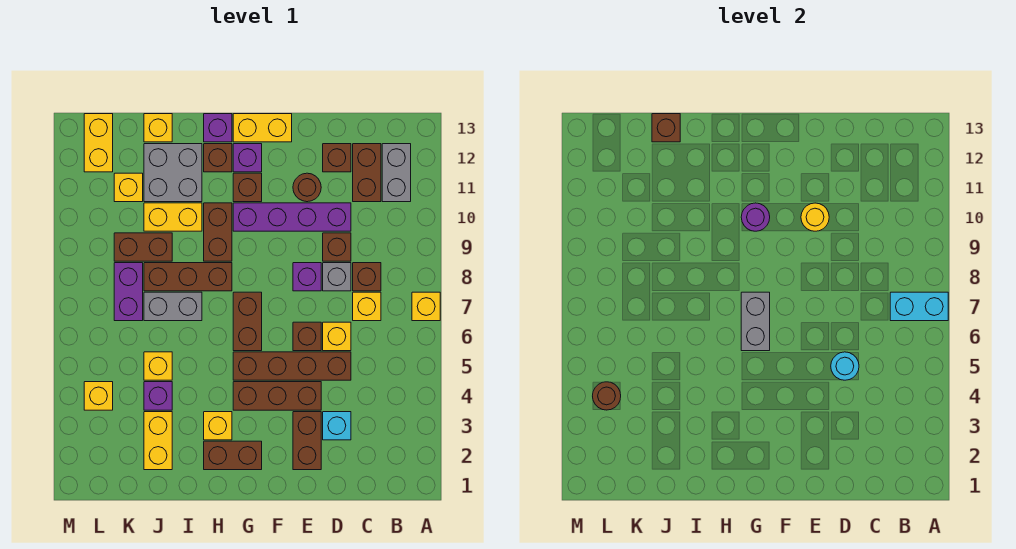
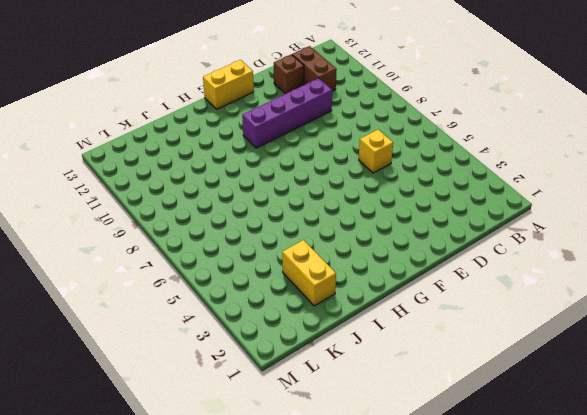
none -> yellow 1x1 brick [412,292,440,321]
none -> grey 1x2 brick [382,144,411,202]
none -> yellow 1x1 brick [353,292,381,321]
none -> brown 1x1 brick [353,263,381,291]

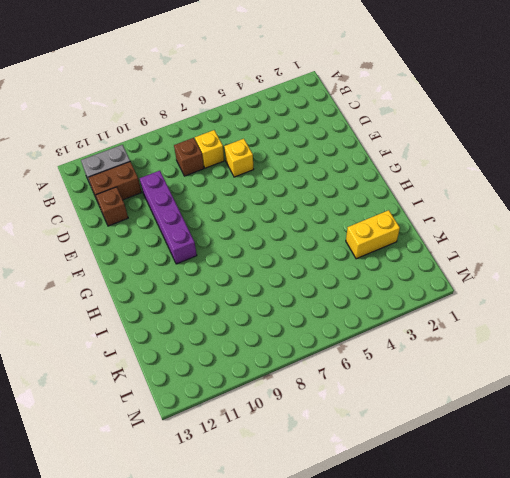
none -> yellow 1x1 brick [412,292,440,321]
none -> cyan 1x1 brick [323,412,351,440]
none -> brown 1x4 brick [233,352,351,380]
none -> grey 1x1 brick [323,263,351,291]

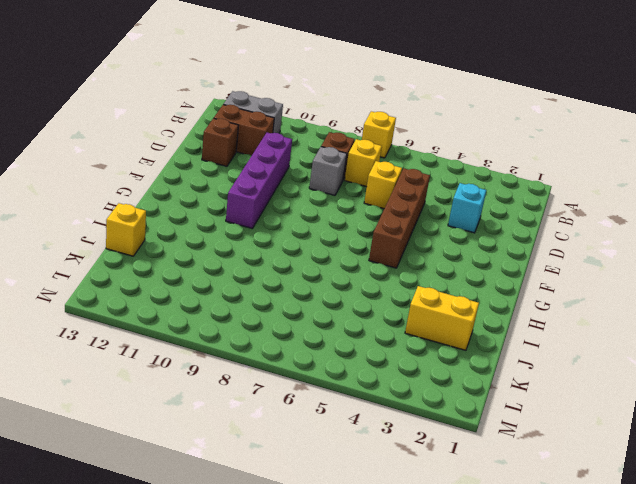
none -> brown 1x1 brick [323,233,351,261]
none -> brown 1x2 brick [293,412,321,470]
none -> brown 1x3 brick [233,382,321,410]
none -> brown 1x1 brick [293,322,321,351]

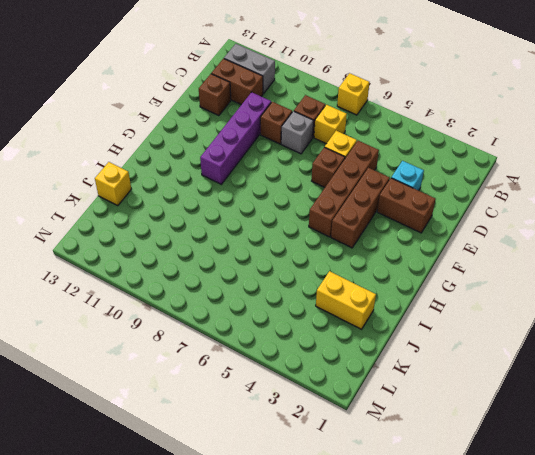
none -> purple 1x1 brick [293,263,321,291]
none -> brown 1x1 round brick [293,173,321,202]
none -> yellow 1x2 brick [233,114,292,142]
none -> brown 1x2 brick [204,441,262,470]

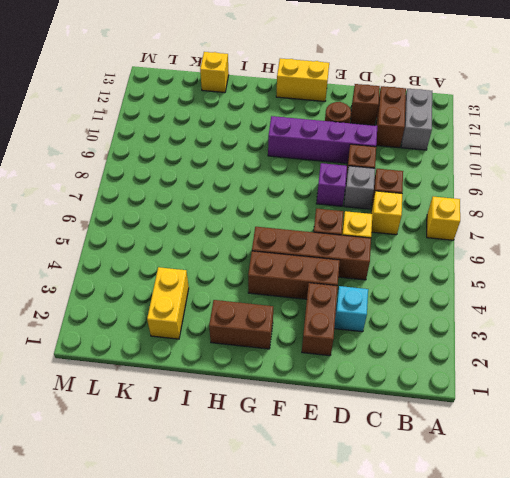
none -> brown 1x2 brick [233,292,262,351]
none -> brown 1x1 brick [233,173,262,202]
none -> purple 1x1 brick [233,144,262,172]
none -> yellow 1x1 brick [204,412,232,440]

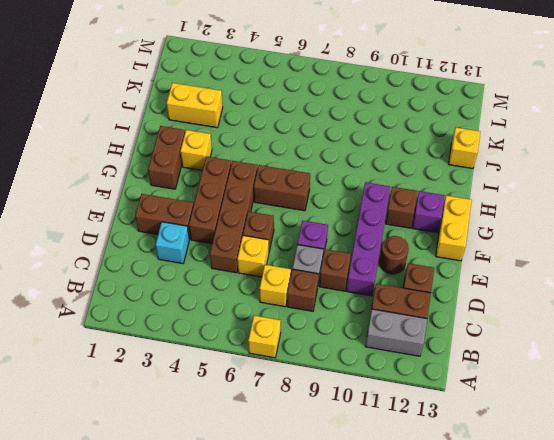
none -> brown 1x3 brick [144,263,232,291]
none -> brown 1x2 brick [204,203,232,261]
none -> brown 1x1 brick [204,144,232,172]
none -> purple 1x1 brick [204,114,232,142]

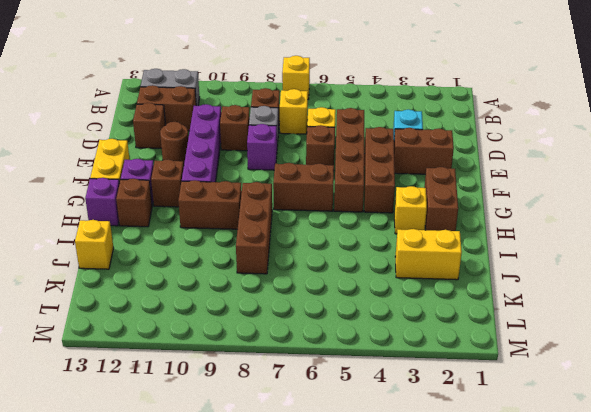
none -> grey 1x2 brick [144,292,202,321]
none -> yellow 1x2 brick [144,203,202,231]
none -> grey 2x2 brick [144,144,202,202]
none -> purple 1x1 brick [144,382,172,410]

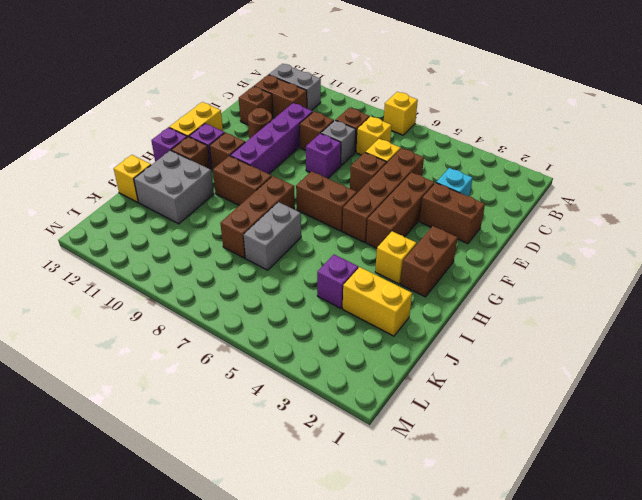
none -> yellow 1x2 brick [144,203,202,231]
none -> yellow 1x1 brick [144,352,172,380]
none -> brown 1x2 brick [114,233,172,261]
none -> purple 1x2 brick [114,263,143,321]

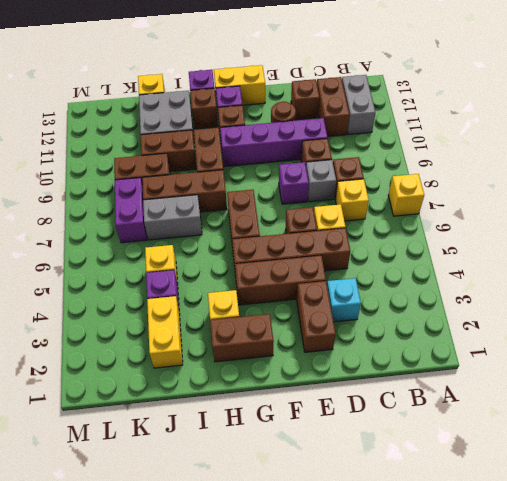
brown 1x2 brick [141,130,196,172] -> yellow 1x2 brick [144,203,202,231]
none -> yellow 1x1 brick [114,173,143,202]
none -> yellow 1x1 brick [84,382,113,410]
none -> yellow 1x2 brick [84,114,113,172]
none -> cyan 1x2 brick [890,292,948,321]

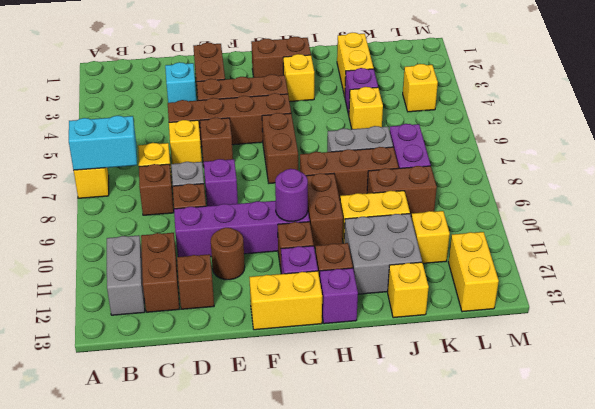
none -> cyan 1x1 round brick [831,352,859,380]
none -> yellow 1x1 round brick [801,203,829,231]
none -> grey 1x2 brick [741,292,770,351]
none -> brown 1x1 brick [652,114,680,142]

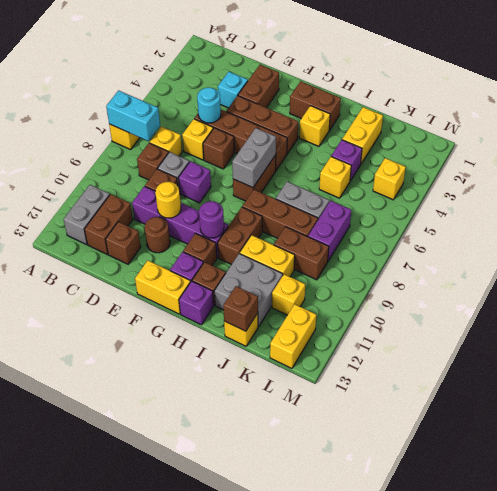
none -> brown 1x1 round brick [593,382,621,410]

